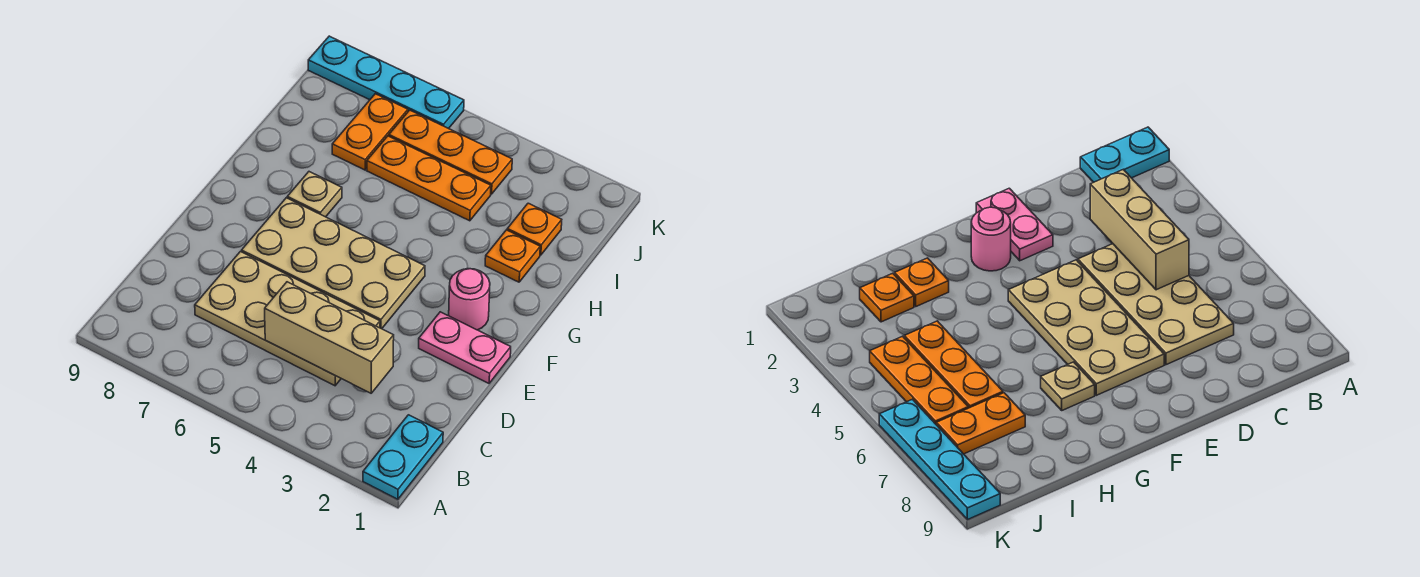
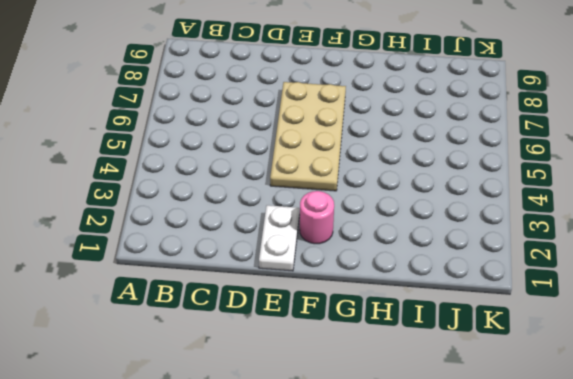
white 1x2 plate [259,205,300,271] -> pink 1x2 plate [419,312,511,383]
none -> cyan 1x2 plate [363,415,443,499]
none -> tan 2x4 plate [195,252,380,386]
none -> tan 1x1 plate [287,172,342,217]

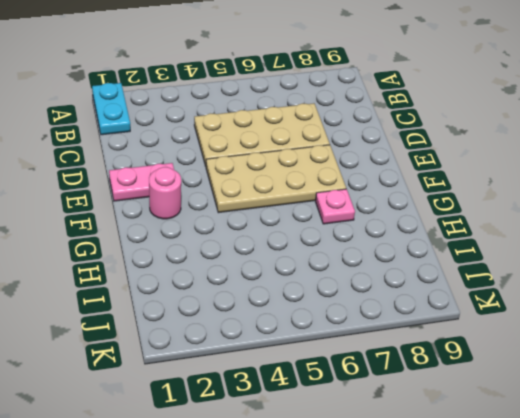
pink 1x1 plate [315,189,355,224] -> tan 1x1 plate [287,172,342,217]
none -> orange 1x1 plate [485,230,540,282]
none -> orange 1x1 plate [507,203,562,255]
none -> orange 1x3 plate [367,136,491,221]

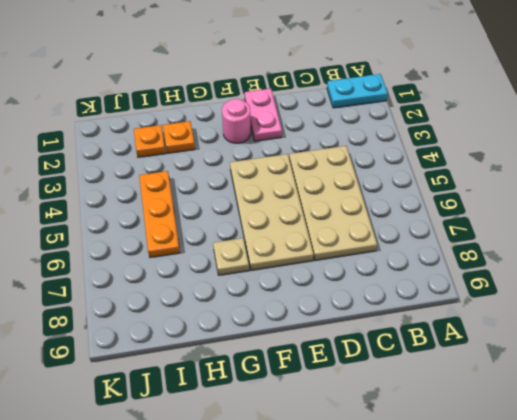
none -> orange 1x2 plate [332,94,408,170]
none -> orange 1x3 plate [389,110,512,194]
none -> cyan 1x4 plate [308,36,464,129]

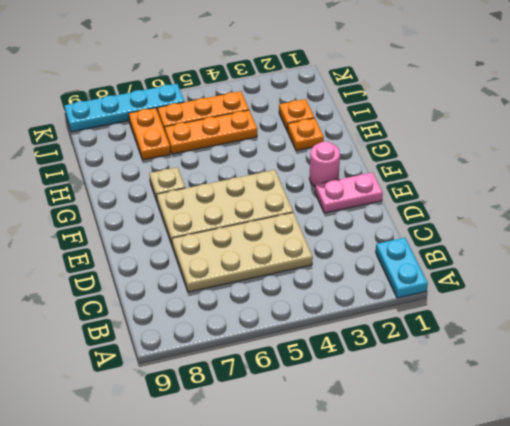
none -> tan 1x3 brick [265,282,394,393]

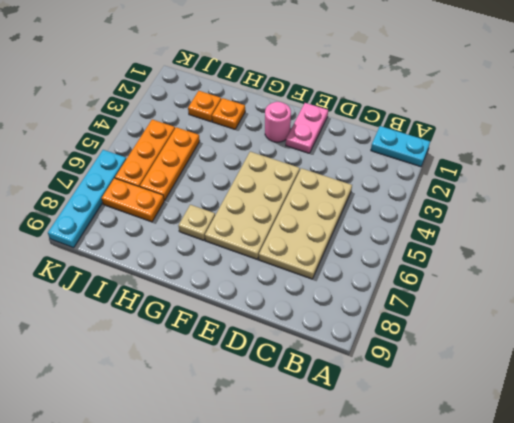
none -> tan 1x3 brick [265,282,394,393]

